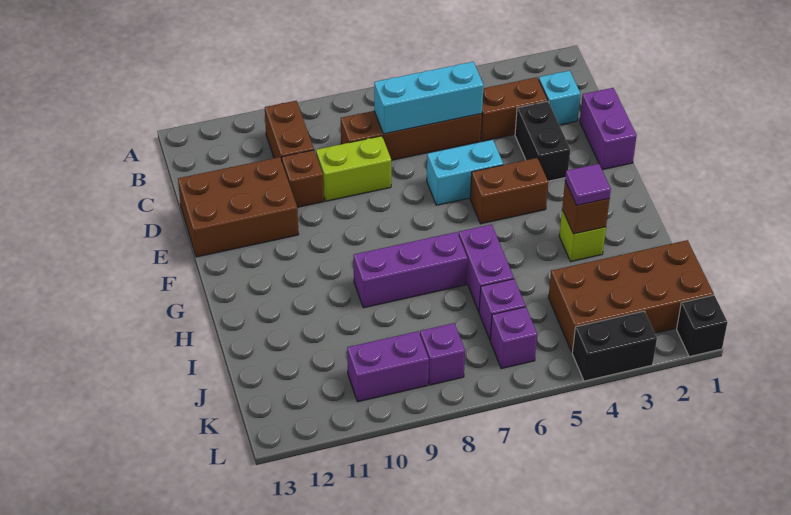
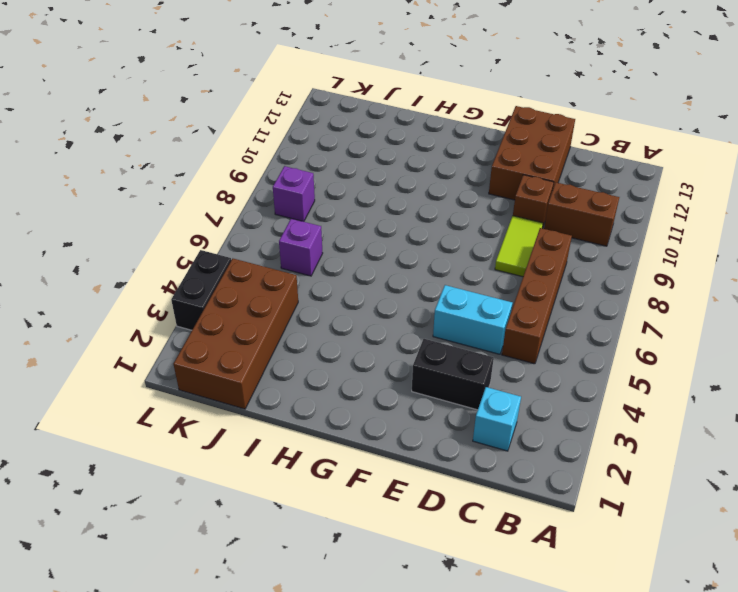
cyan 1x2 brick [433,285,512,354] -> cyan 1x2 brick turned to [427,140,503,205]
lime 1x2 tile [495,216,543,277] -> lime 1x2 brick [316,136,391,201]
none -> brown 1x2 brick [481,77,548,141]
none -> purple 1x2 brick [580,88,637,170]
none -> brown 1x2 brick [470,158,548,224]

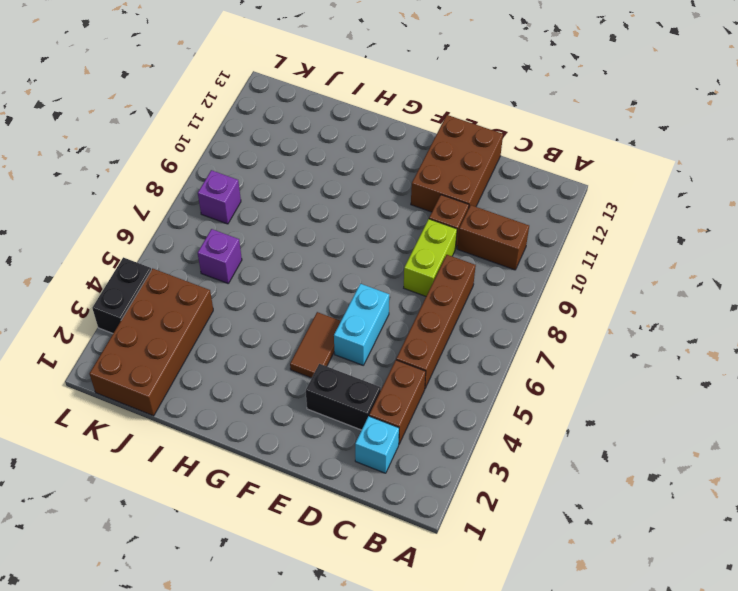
brown 1x2 tile [290,312,341,378] -> brown 1x2 brick [470,158,548,224]
none -> purple 1x2 brick [580,88,637,170]
none -> lime 1x1 brick [559,210,606,262]
none -> purple 1x2 brick [458,224,514,311]

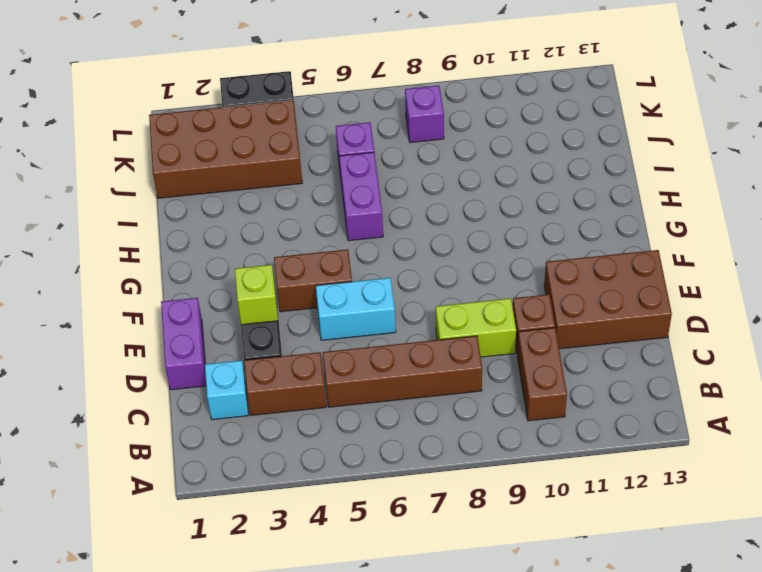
lime 1x1 brick [235,265,278,325] -> lime 1x1 brick moved to [559,210,606,262]
none -> purple 1x3 brick [354,232,467,308]
none -> purple 1x1 brick [490,307,537,369]
none -> purple 1x2 brick [347,331,429,402]

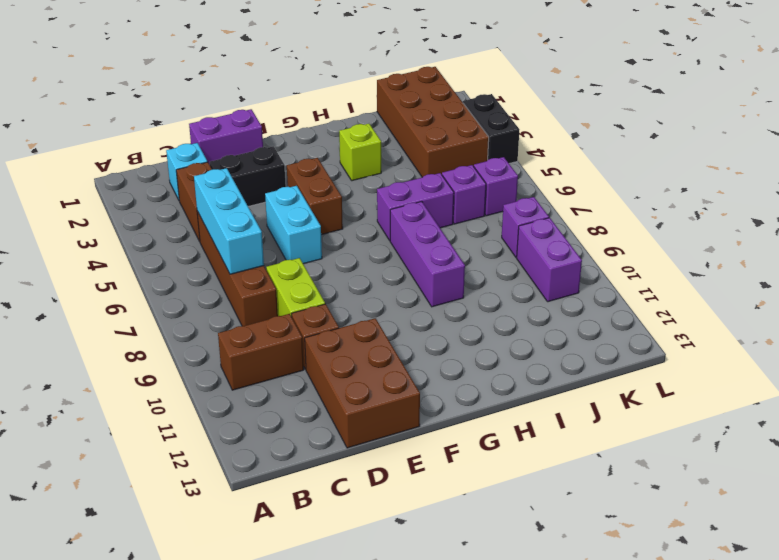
none -> black 1x1 brick [677,295,728,357]
none -> brown 1x1 brick [562,181,610,234]
none -> purple 1x1 tile [565,164,611,205]

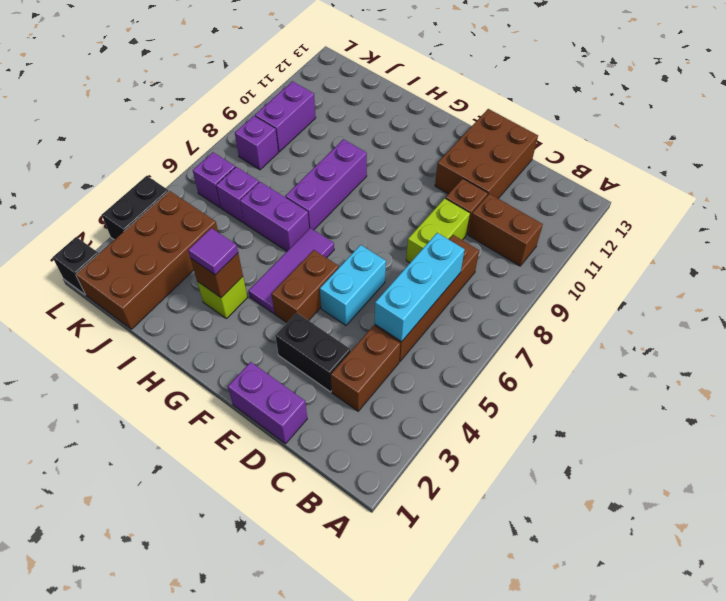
purple 1x3 tile [249,228,334,313] -> none
none -> cyan 1x1 brick [539,71,580,125]

